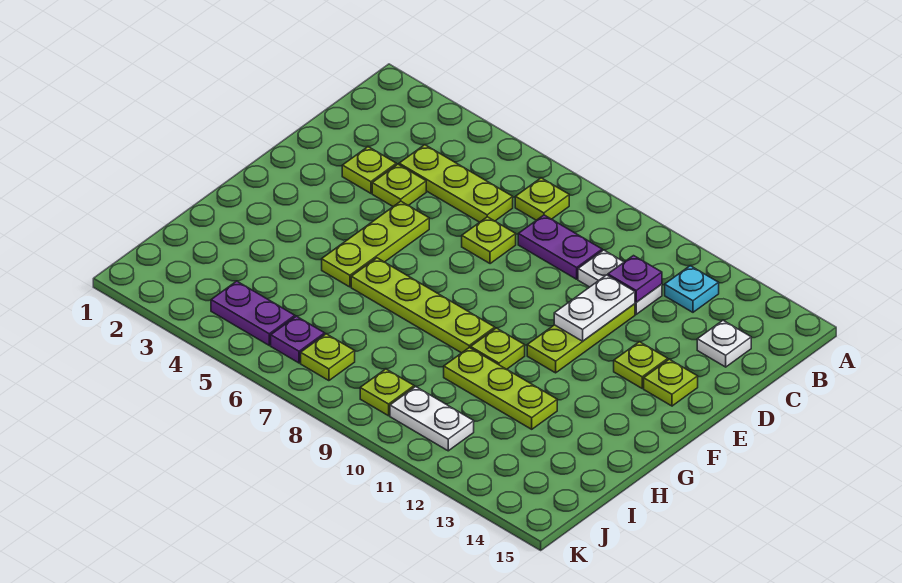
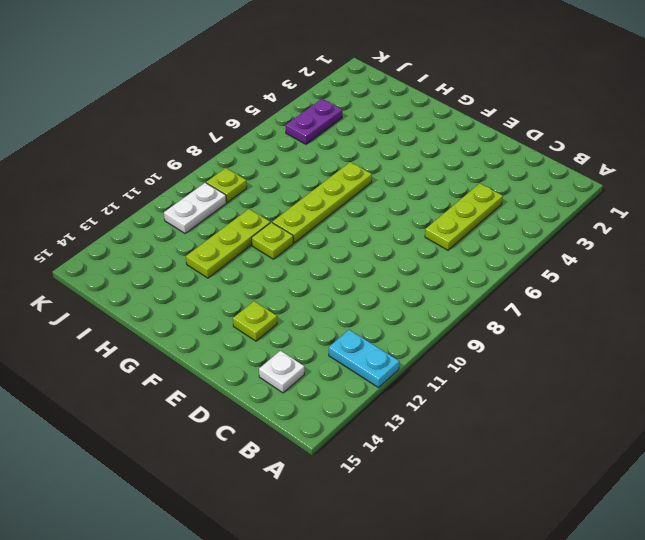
cyan 1x2 plate [329,330,399,388] -> cyan 1x1 plate [665,266,719,312]
none -> lime 1x1 plate [515,178,569,220]
none -> purple 1x2 plate [518,215,602,279]
none -> white 1x2 plate [578,250,662,314]

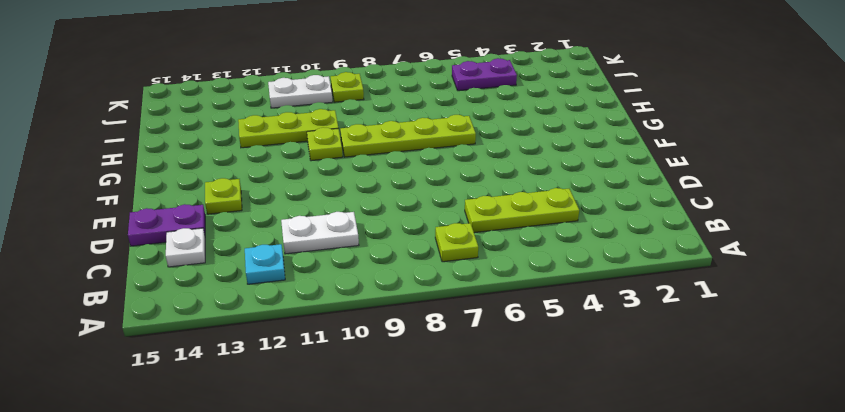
purple 1x2 plate [128,204,205,246] -> purple 1x2 plate moved to [518,215,602,279]
none -> lime 1x1 plate [342,147,396,193]
none -> lime 1x1 plate [372,164,426,206]
none -> lime 1x1 plate [462,217,516,264]

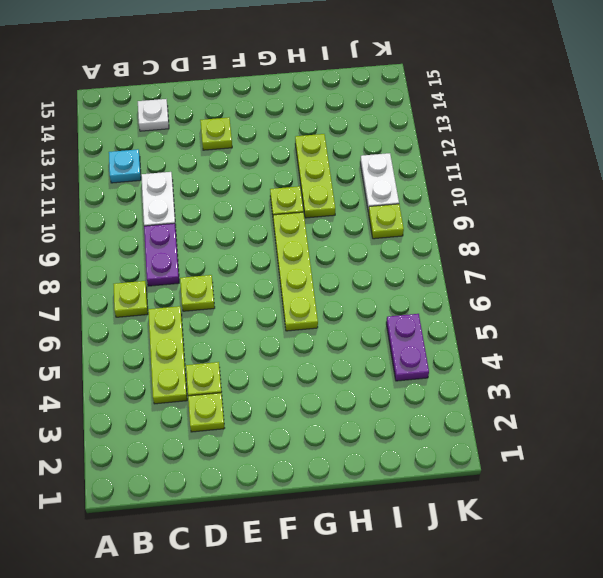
none -> lime 1x3 plate [527,304,635,373]
none -> lime 1x3 plate [322,201,429,287]
none -> lime 1x1 plate [644,359,698,406]

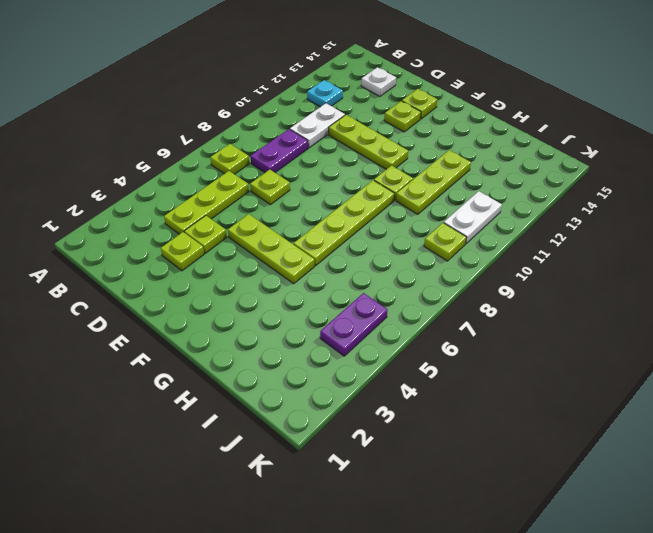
none -> purple 1x1 plate [271,316,325,363]
none -> lime 1x1 plate [301,334,355,381]
none -> purple 1x1 plate [608,256,662,302]

